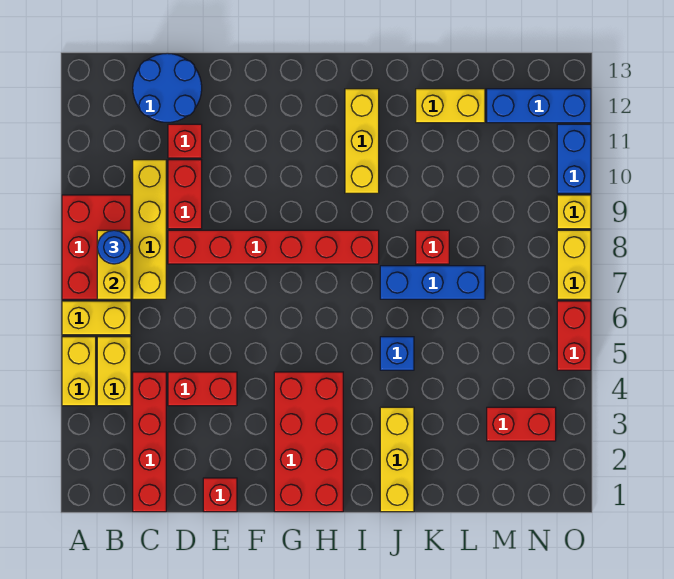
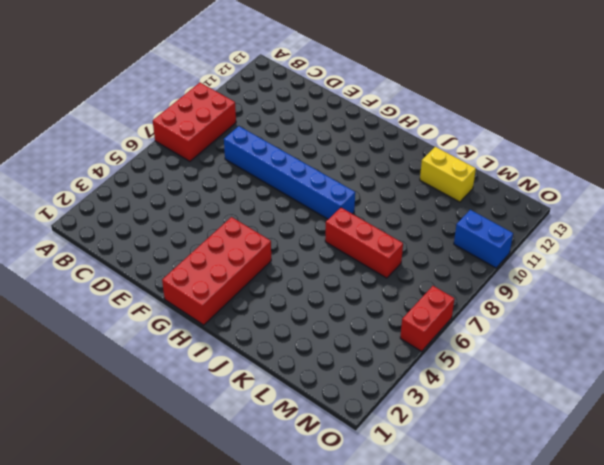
blue 1x6 brick [224,126,355,219] -> red 1x6 brick [168,230,379,264]
red 1x3 brick [325,208,403,278] -> blue 1x3 brick [380,266,485,299]
blue 1x2 brick [454,210,513,268] -> blue 1x2 brick turned to [557,124,591,193]
none -> yellow 1x2 brick [62,337,96,406]
none -> yellow 1x2 brick [62,301,131,335]
none -> yellow 1x2 brick [97,337,131,406]

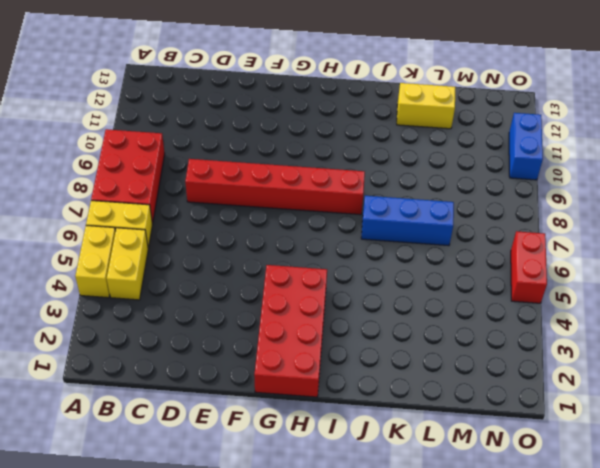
none -> red 1x4 brick [133,372,166,512]
none -> yellow 1x4 brick [133,160,166,299]
none -> blue 2x2 round brick [133,53,202,122]

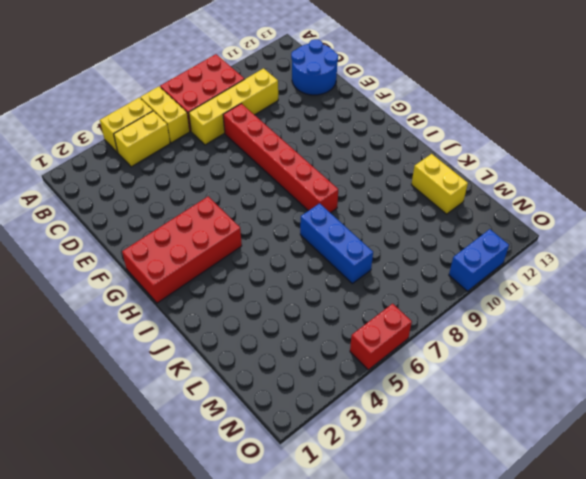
none -> red 1x4 brick [133,372,166,512]
none -> red 1x2 brick [168,372,237,406]
none -> red 1x2 brick [168,160,202,229]

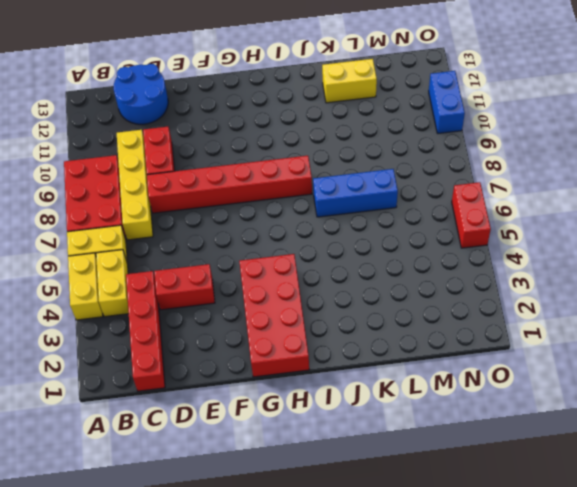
none -> red 1x1 brick [168,124,202,158]
none -> red 1x1 brick [203,478,237,512]
none -> yellow 1x3 brick [345,89,379,193]

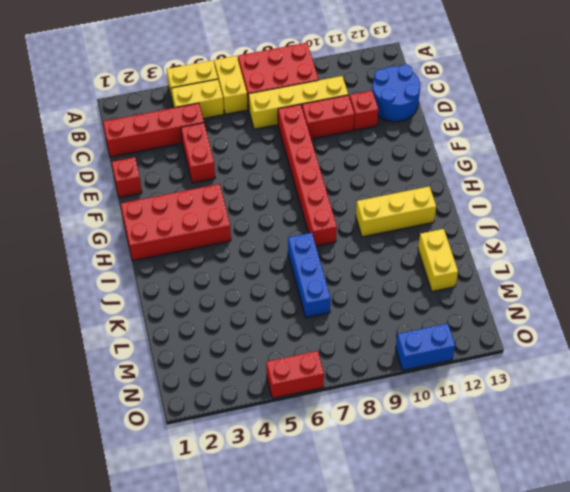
none -> yellow 1x3 brick [380,407,414,512]
none -> blue 1x1 brick [380,337,414,370]
none -> red 1x1 brick [416,230,449,264]

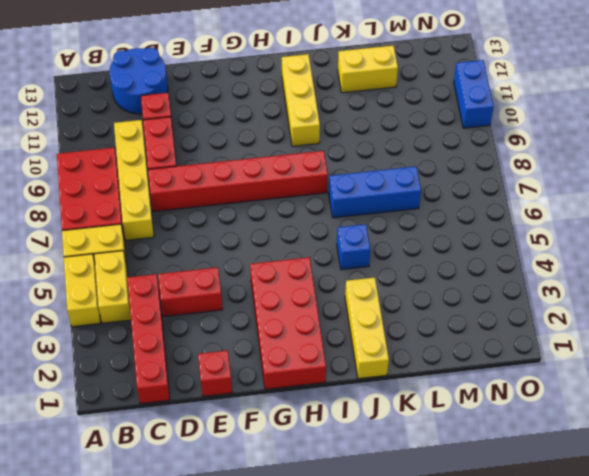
none -> red 1x1 brick [416,230,449,264]
none -> red 1x2 brick [487,407,556,441]
none -> blue 1x3 brick [487,89,591,123]

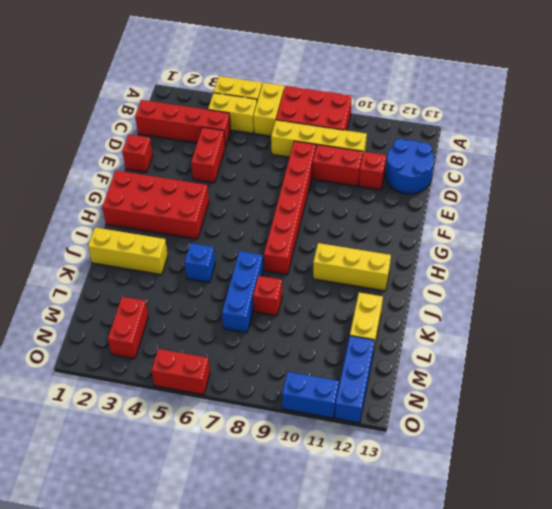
none -> yellow 1x2 brick [557,230,591,299]
none -> yellow 1x1 brick [557,195,591,229]
none -> yellow 1x2 brick [97,230,131,299]

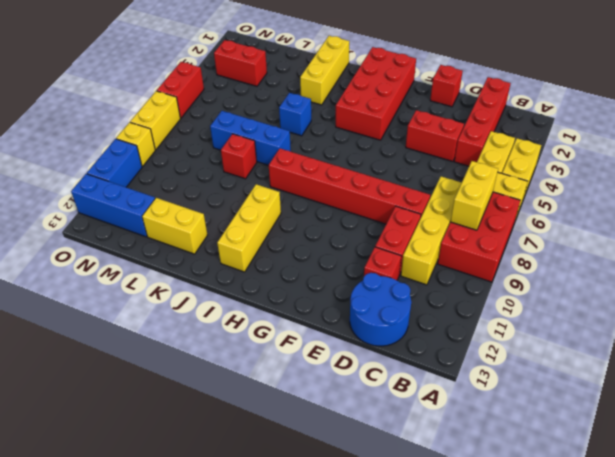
none -> blue 1x1 round brick [97,230,131,264]

